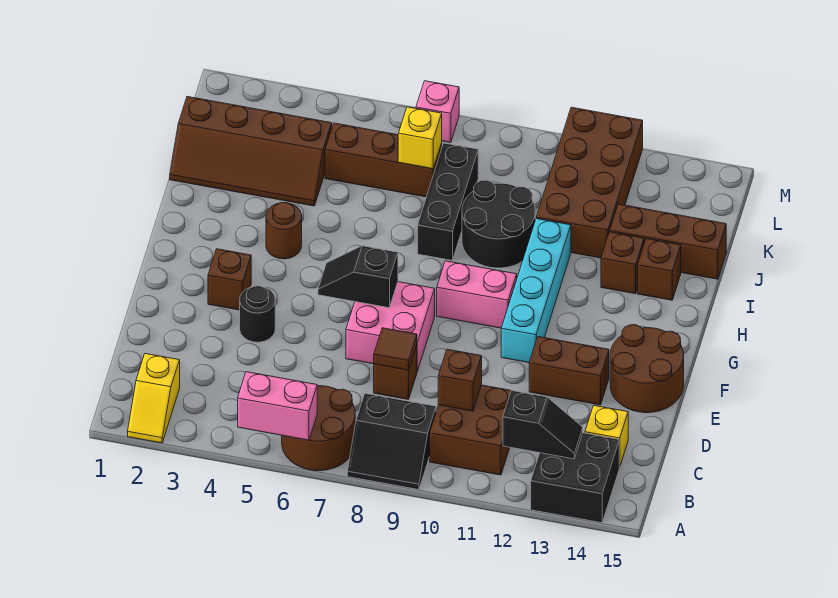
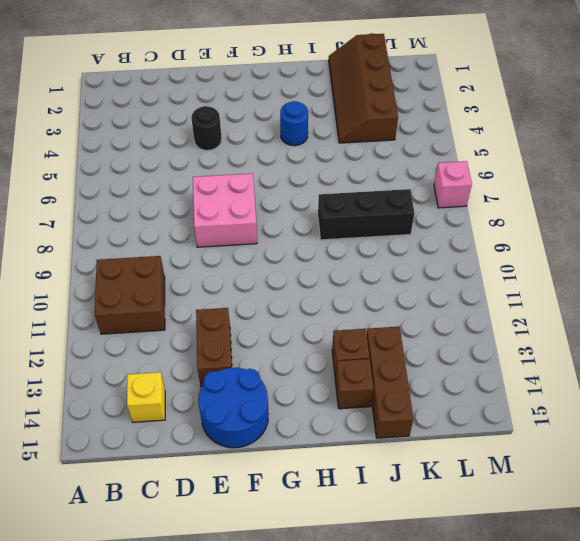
blue 2x2 round brick [198,368,268,448] -> brown 2x2 round brick [610,325,684,413]
blue 1x1 round brick [280,101,308,146] -> brown 1x1 round brick [266,203,302,259]
none -> yellow 1x2 slope [128,354,180,443]
none -> brown 2x2 round brick [282,386,355,471]
none -> black 2x2 slope [347,393,436,490]
none -> black 2x2 brick [531,433,619,523]

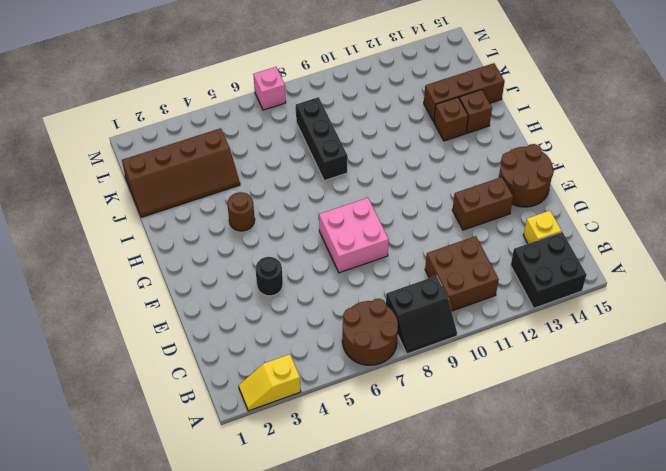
yellow 1x2 slope [239,354,301,411] -> yellow 1x2 slope turned to [128,354,180,443]
none -> brown 1x1 brick [374,345,417,399]
none -> brown 1x1 brick [208,249,251,310]
none -> cyan 1x4 brick [501,219,571,363]
none -> pink 1x2 brick [437,261,517,328]

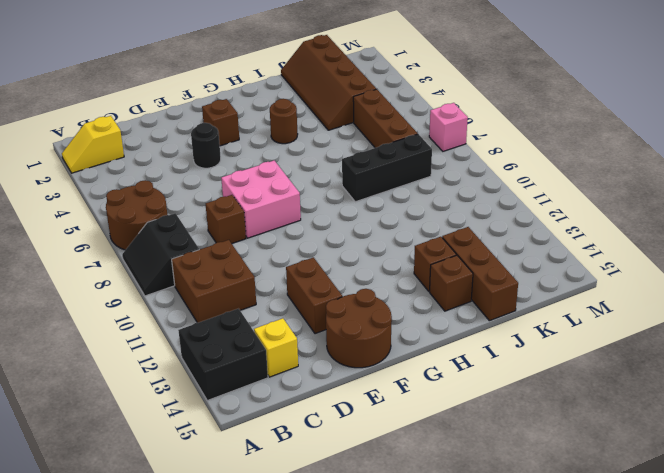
none -> cyan 1x4 brick [501,219,571,363]
none -> pink 1x2 brick [437,261,517,328]
none -> black 2x2 round brick [462,180,535,268]
none -> brown 2x4 brick [536,107,643,258]

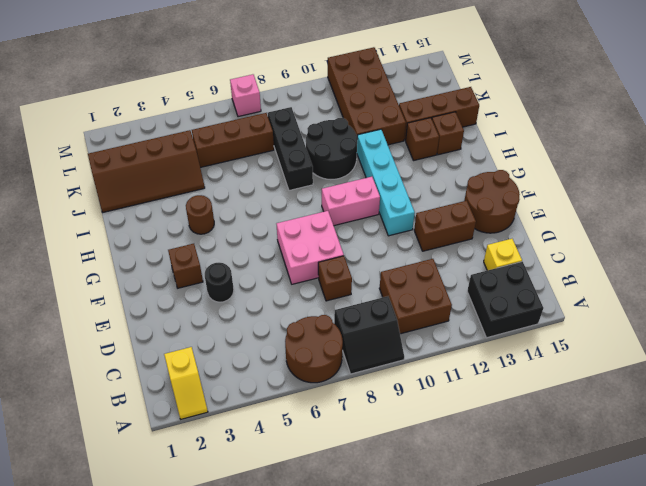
none -> pink 1x2 brick [238,372,317,440]
none -> black 1x2 slope [503,390,583,459]
none -> brown 1x1 brick [438,349,482,411]
none -> brown 1x1 tile [374,328,417,370]

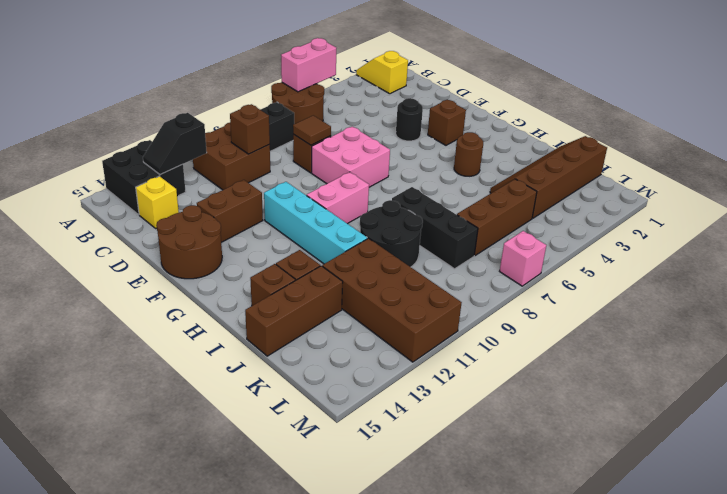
none -> black 1x2 slope [318,246,398,308]
none -> yellow 1x1 brick [398,107,442,169]

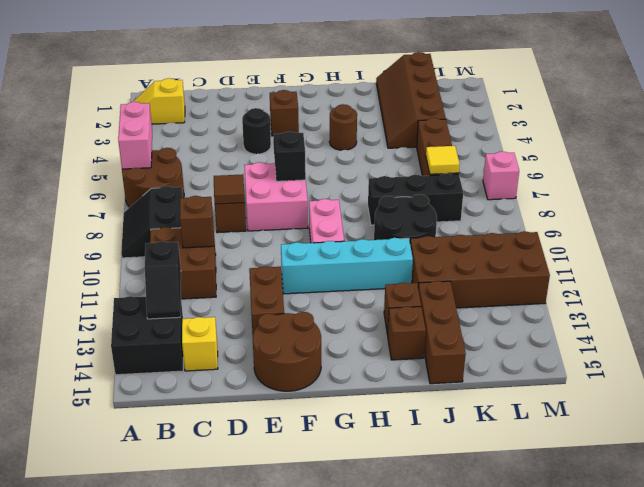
yellow 1x1 tile [426,146,460,174] -> yellow 1x1 brick [398,107,442,169]

